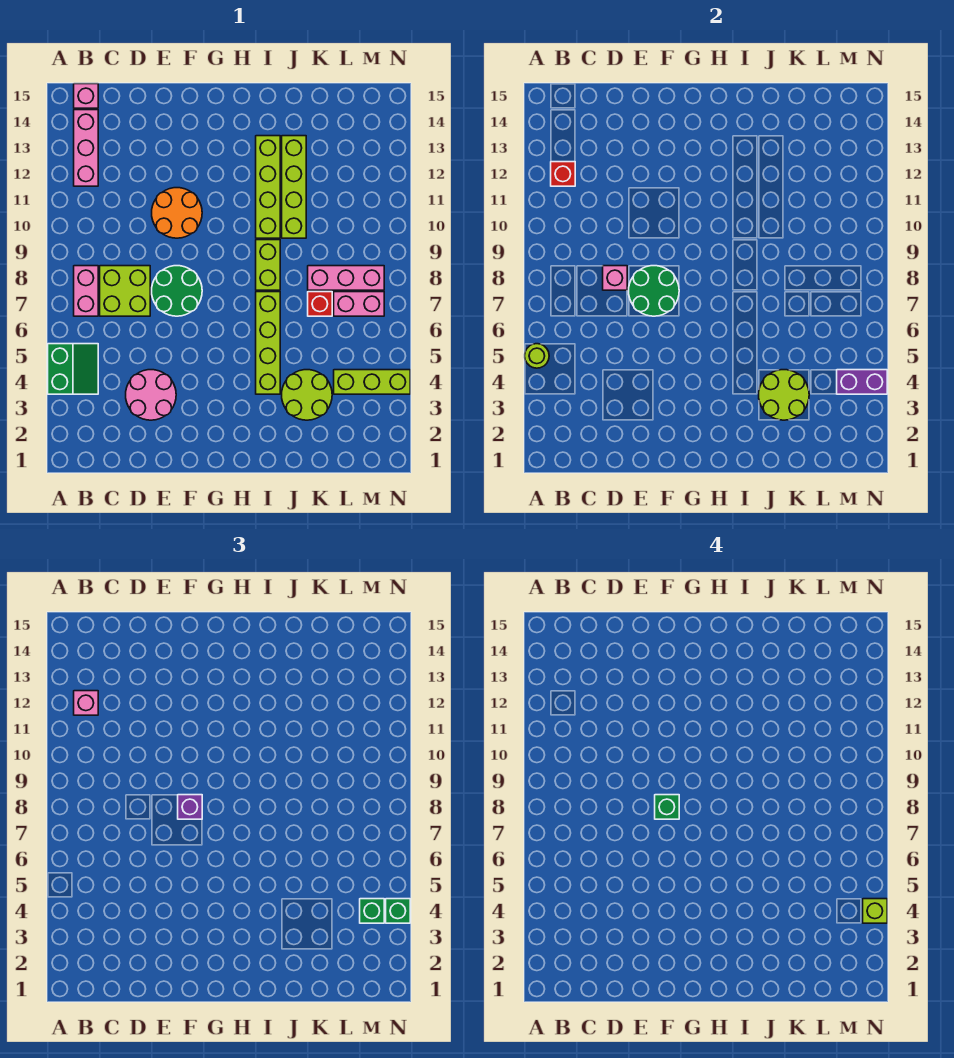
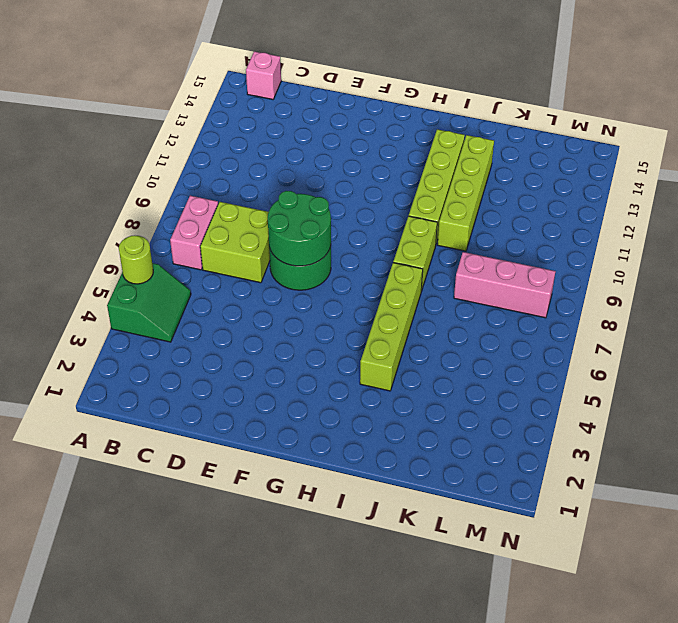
none -> pink 1x3 brick [74,110,98,186]
none -> pink 2x2 round brick [126,370,176,420]
none -> orange 2x2 round brick [152,188,202,238]

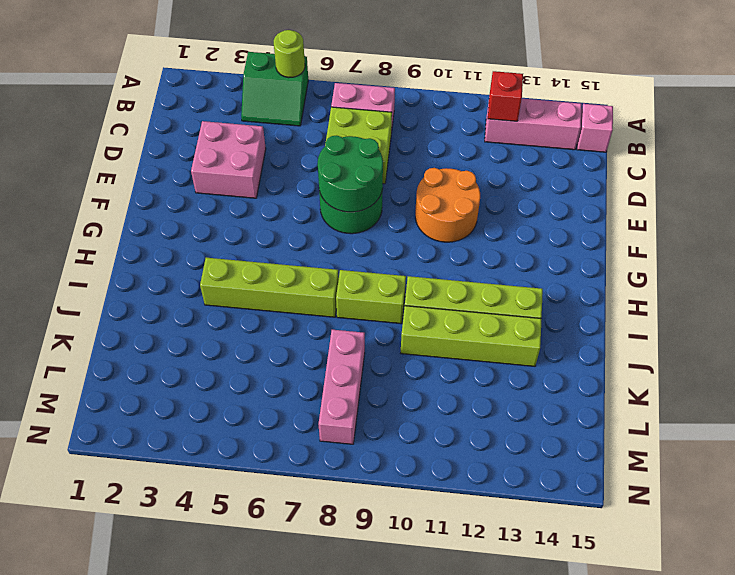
pink 2x2 brick [191,121,266,198] -> pink 2x2 round brick [126,370,176,420]
none -> lime 2x2 round brick [282,370,332,420]
none -> red 1x1 brick [308,292,332,316]
none -> lime 1x3 brick [334,370,410,394]

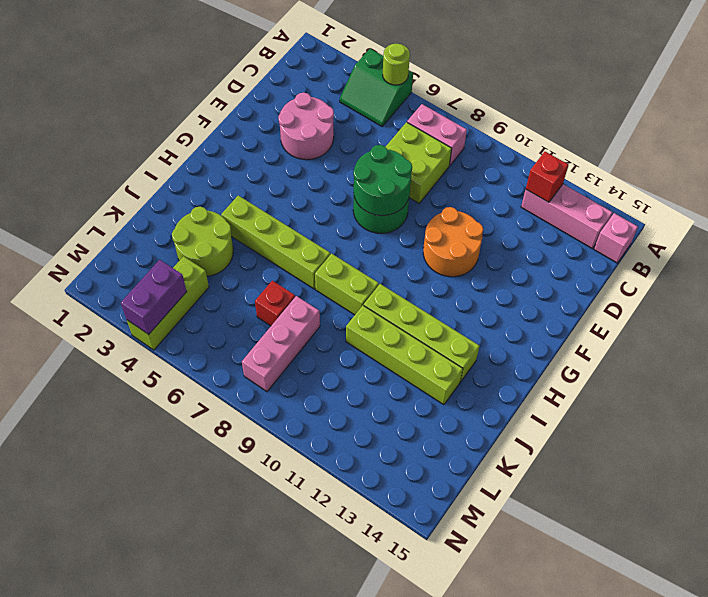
none -> pink 1x2 brick [334,292,384,316]
none -> pink 1x1 brick [603,266,627,290]
none -> lime 2x2 round brick [759,370,809,420]

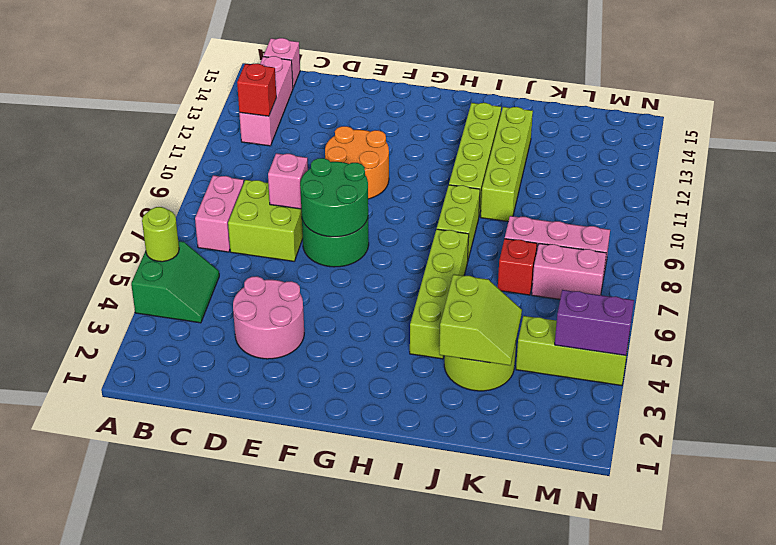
lime 2x2 slope [439,274,522,365] -> lime 2x2 round brick [759,370,809,420]
none -> pink 1x1 brick [74,691,98,715]
none -> purple 1x1 brick [178,795,202,819]
none -> green 1x1 brick [360,899,384,923]

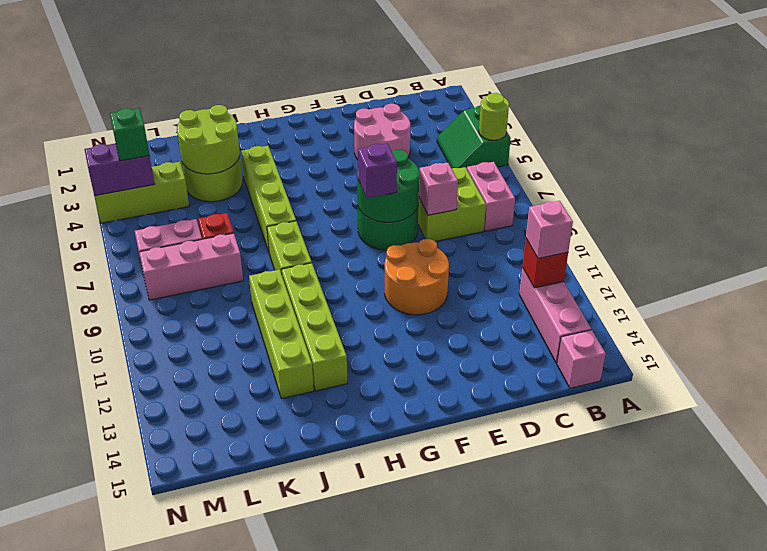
none -> green 1x1 brick [386,899,410,923]
none -> green 1x1 brick [655,795,679,819]
none -> lime 1x1 brick [863,899,887,923]

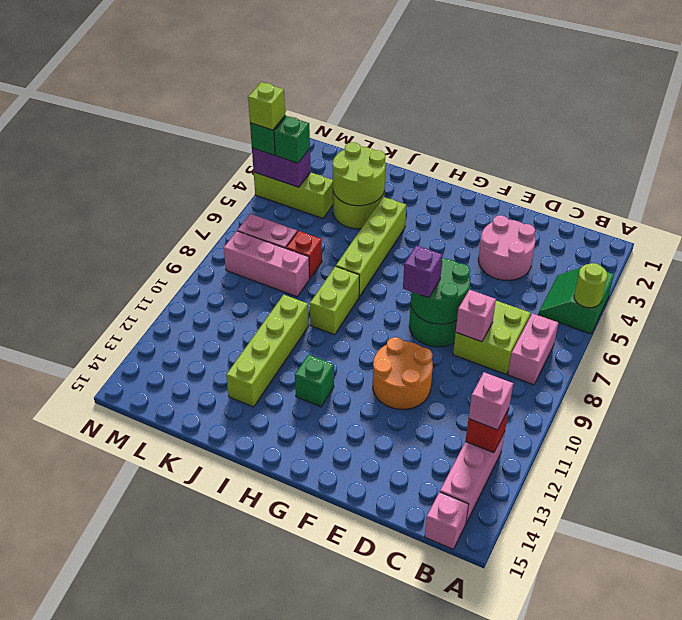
green 1x1 brick [295,354,334,407] -> green 1x1 brick moved to [655,795,679,819]
none -> lime 1x4 brick [256,136,280,238]

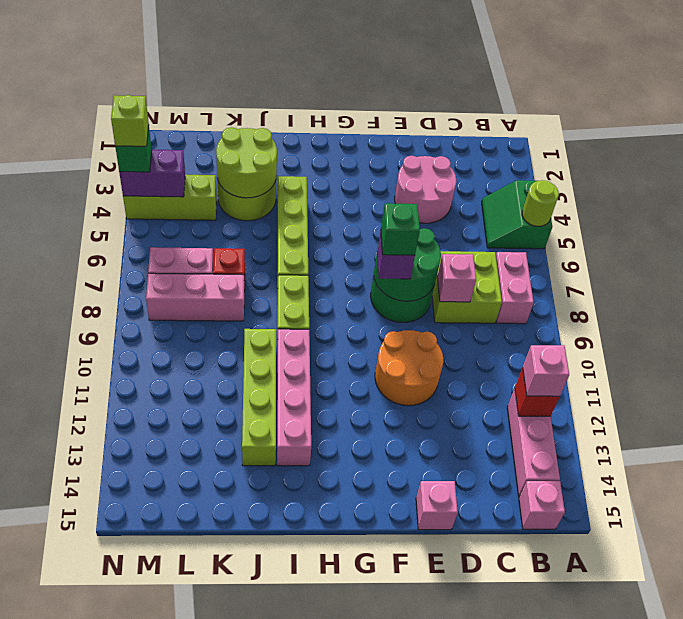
pink 1x1 brick [416,481,458,530] -> none
pink 1x4 brick [277,329,311,466] -> lime 1x4 brick [256,136,280,238]
none -> green 1x1 brick [360,899,384,923]

